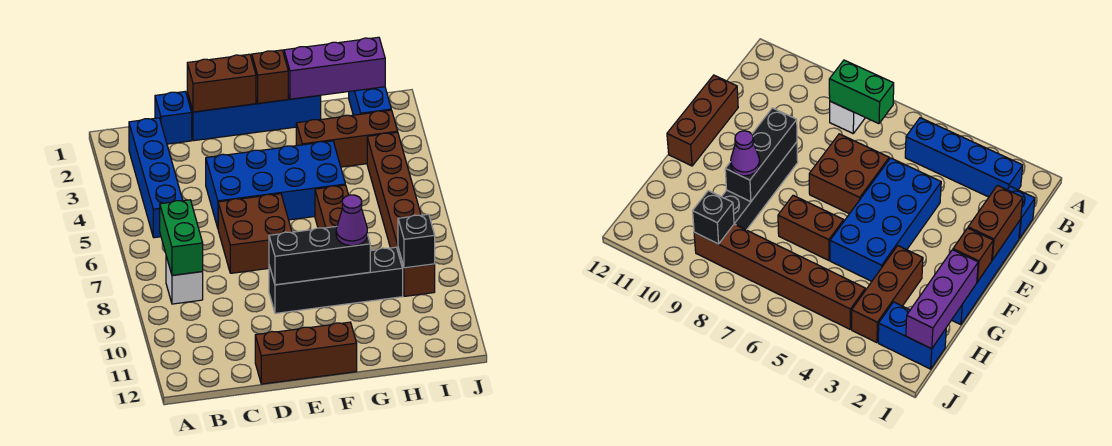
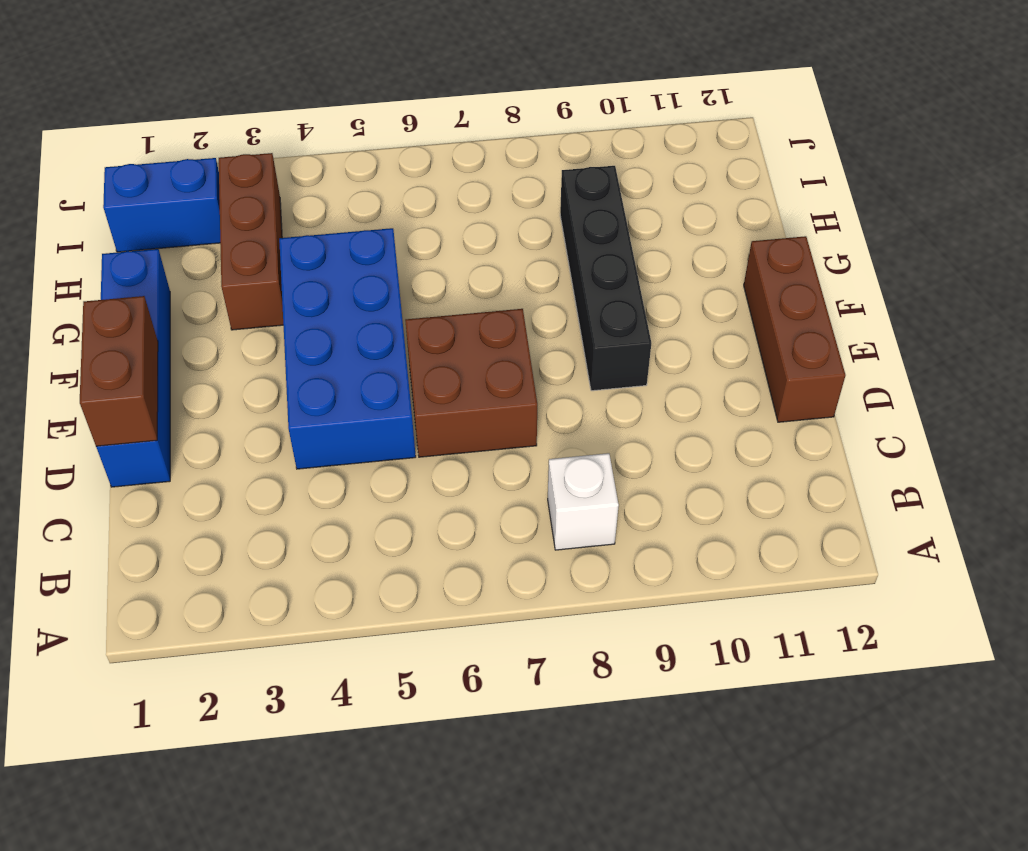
none -> blue 1x4 brick [129,118,183,238]
none -> blue 1x1 brick [155,92,192,144]
none -> brown 1x2 brick [315,185,348,228]

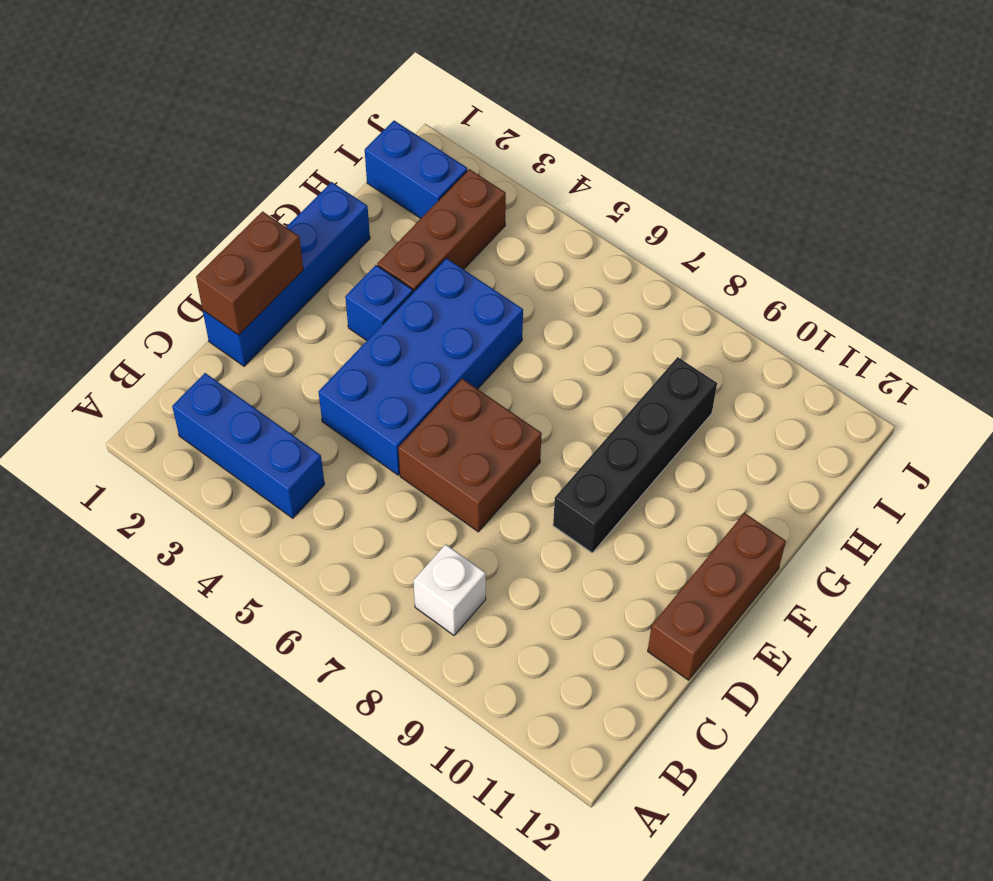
blue 1x3 brick [172,373,325,518] -> blue 1x4 brick [129,118,183,238]
blue 1x1 brick [345,265,413,340] -> blue 1x1 brick moved to [155,92,192,144]
none -> brown 1x2 brick [315,185,348,228]
none -> brown 1x6 brick [367,132,435,296]
none -> green 1x2 brick [160,200,203,275]

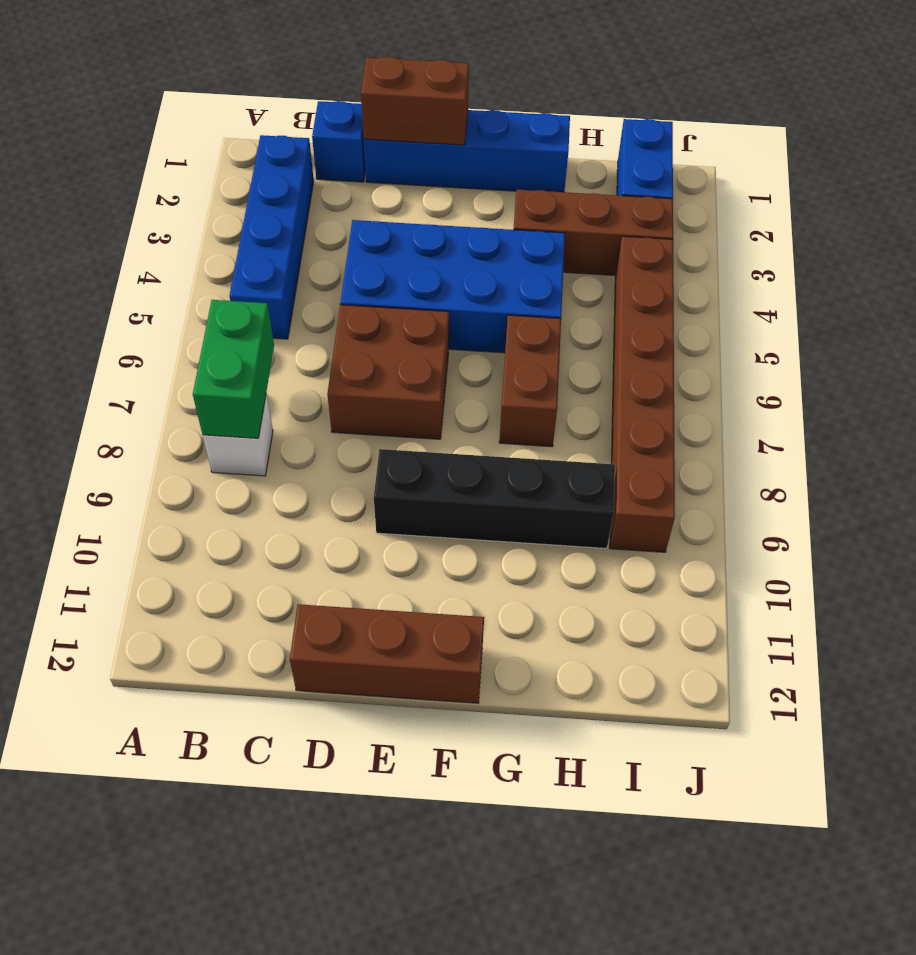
none -> black 1x3 brick [269,226,371,285]
none -> brown 1x1 brick [252,50,288,103]
none -> purple 1x3 brick [284,37,385,99]

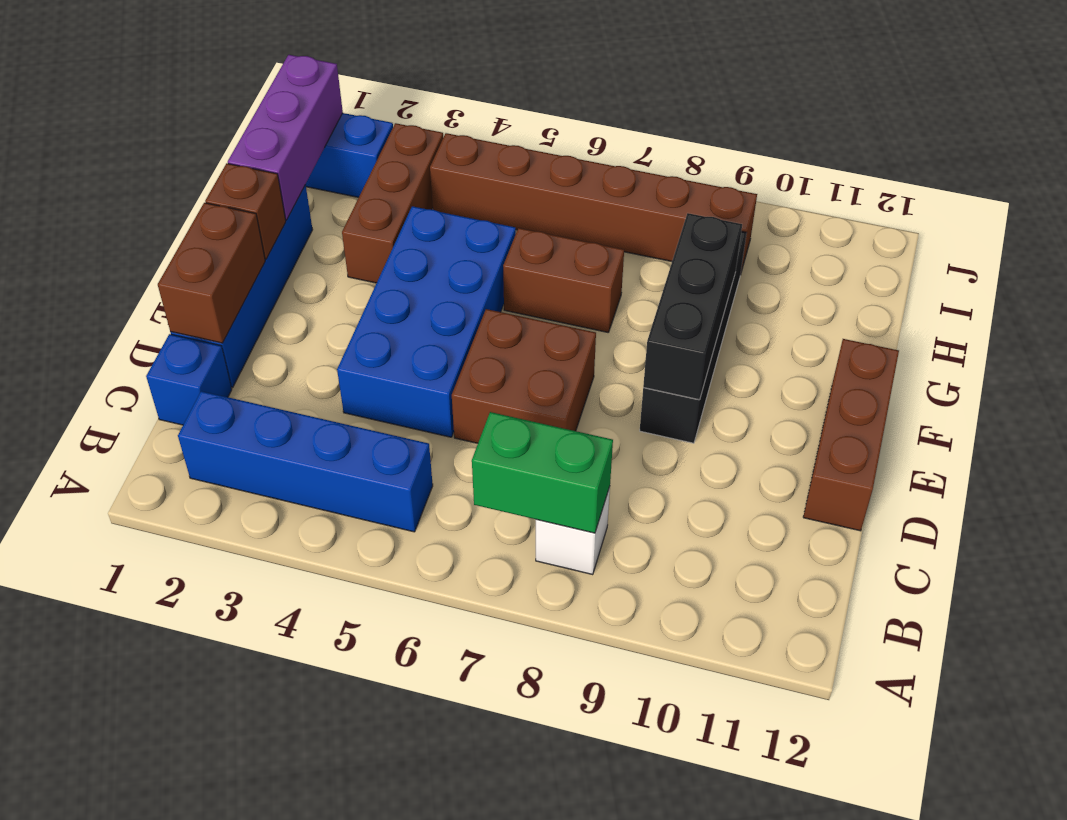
none -> black 1x1 brick [398,214,435,268]
none -> purple 1x1 cone [336,195,367,246]

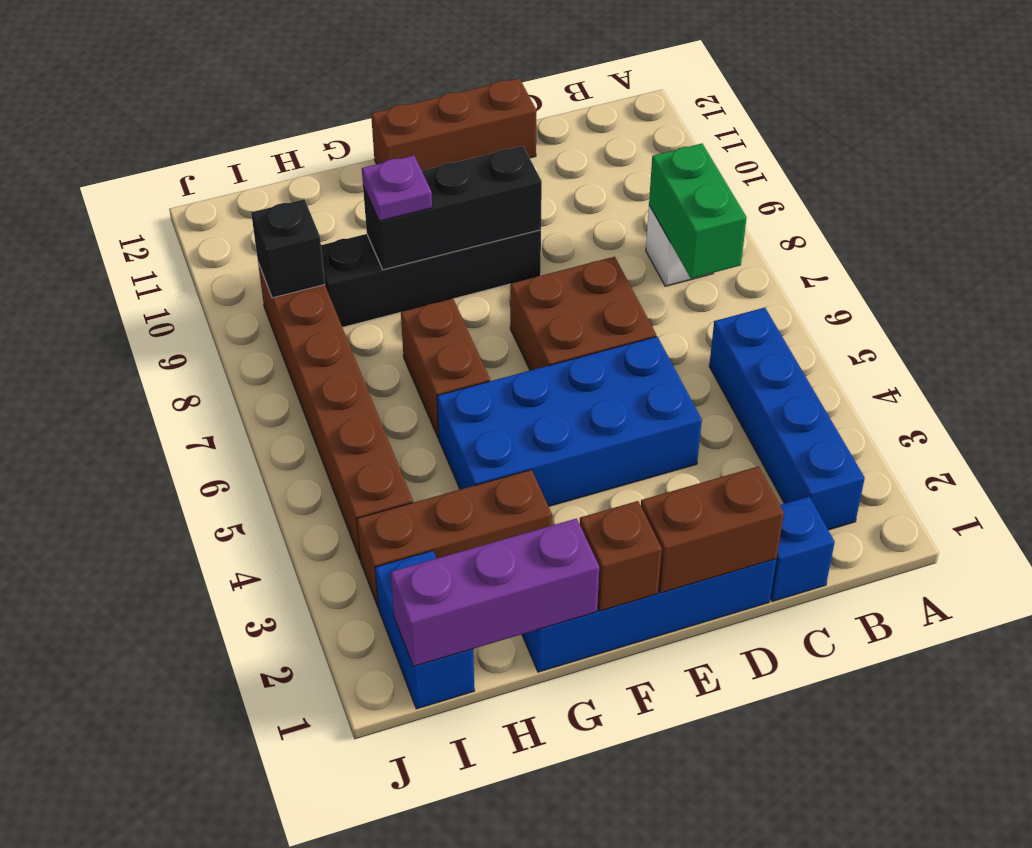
purple 1x1 plate [362,155,432,221] -> purple 1x1 cone [336,195,367,246]

